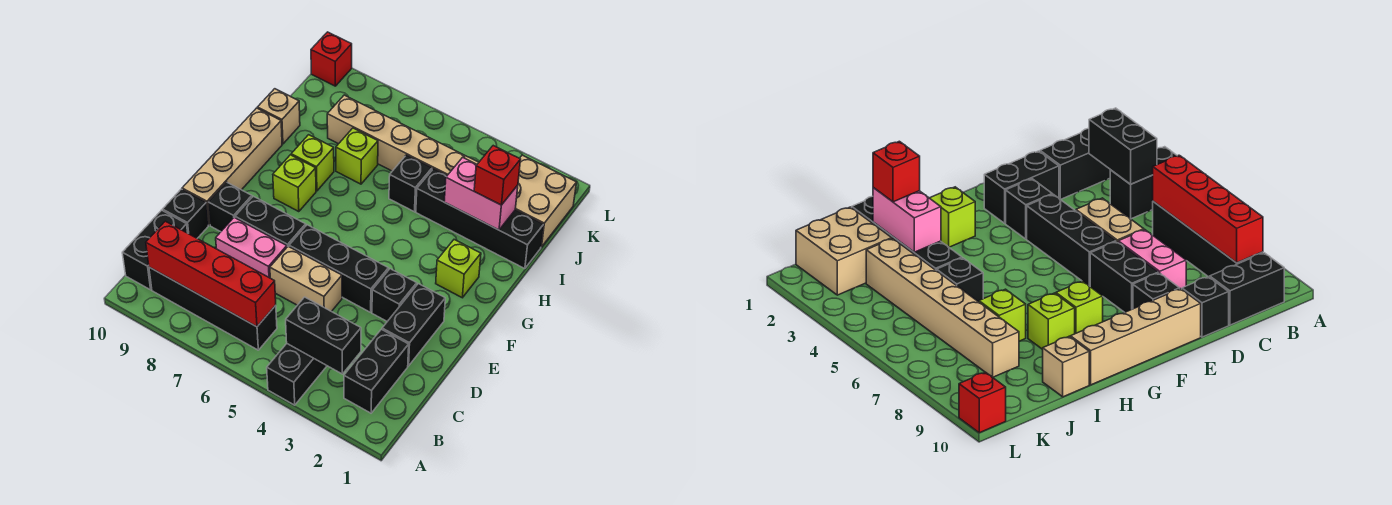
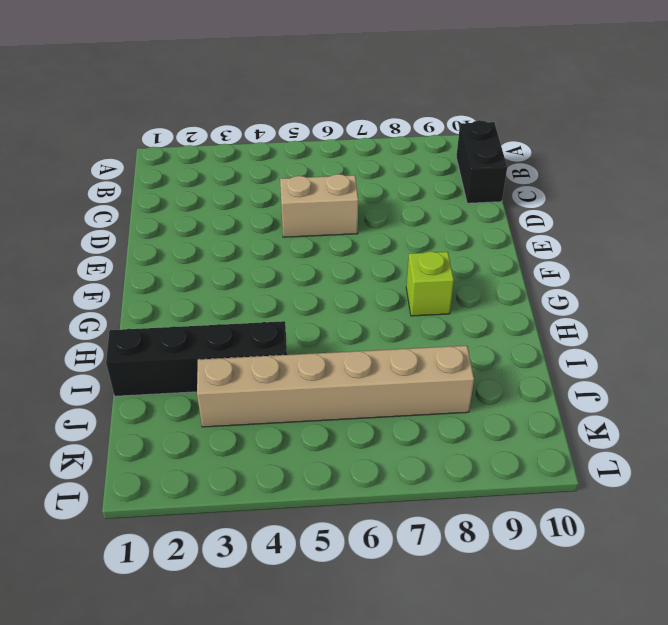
none -> black 1x2 brick [267,344,327,405]
none -> black 1x2 brick [344,329,409,413]
none -> black 1x4 brick [149,267,277,350]

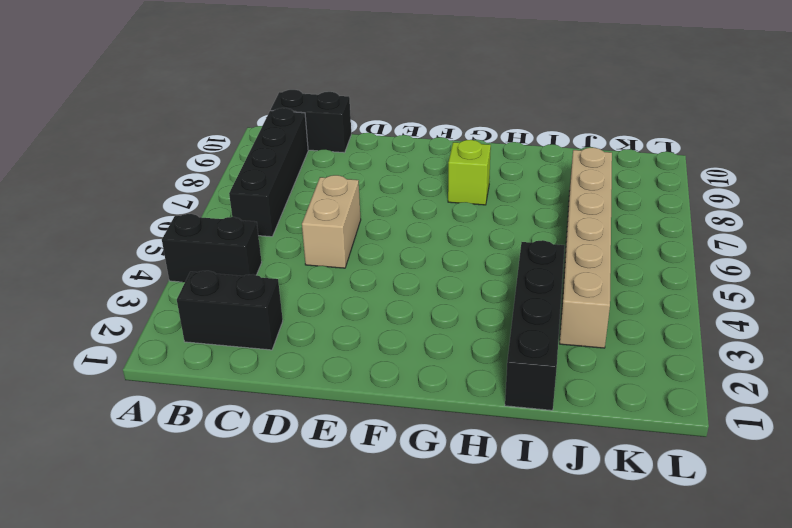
none -> black 1x2 brick [382,284,445,366]
none -> pink 1x2 brick [216,218,287,278]
none -> black 1x1 brick [163,189,208,238]

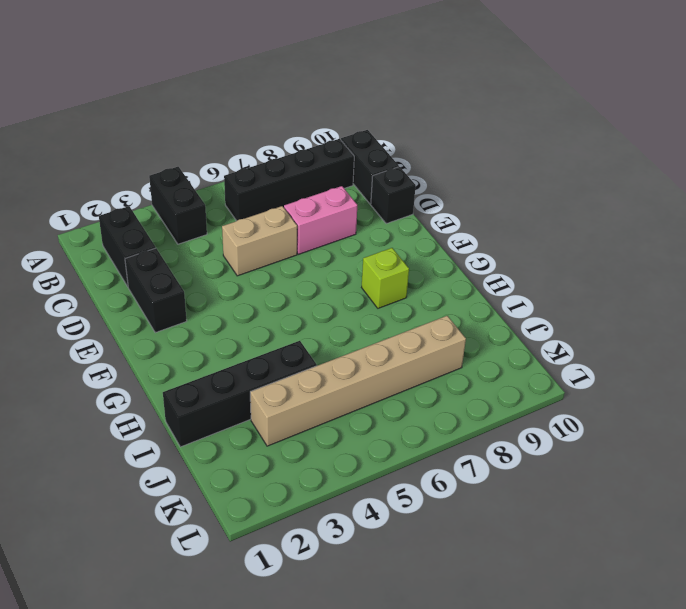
none -> black 1x1 brick [372,269,417,321]
none -> black 1x3 brick [289,225,389,312]
none -> black 1x2 brick [235,196,306,247]

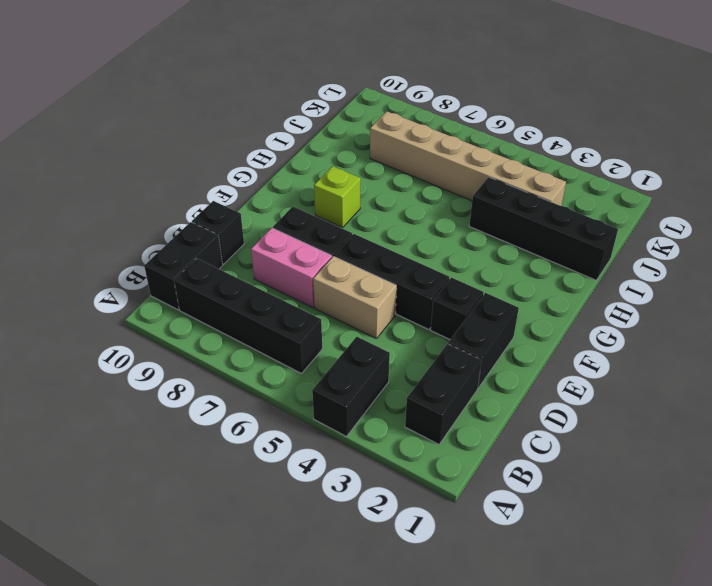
none -> black 1x1 brick [208,182,252,232]
none -> tan 1x4 brick [182,108,282,225]
none -> lime 1x1 brick [436,240,481,298]

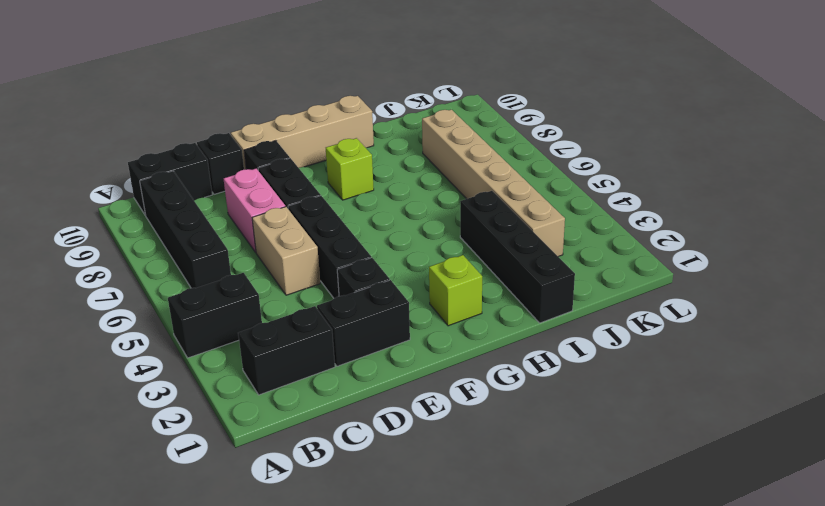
none -> lime 1x1 brick [291,135,334,191]
none -> black 1x1 brick [389,155,432,212]
none -> lime 1x1 brick [336,128,378,184]

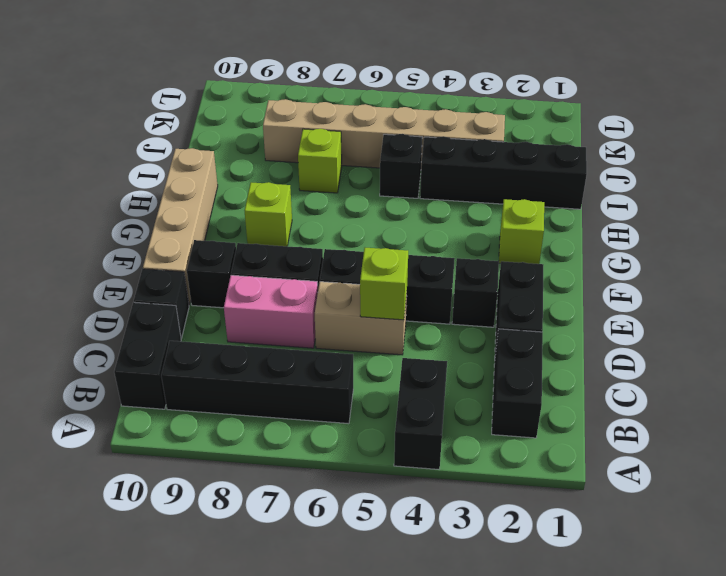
lime 1x1 brick [360,248,408,320] -> lime 1x1 brick moved to [291,135,334,191]
none -> tan 1x1 brick [257,89,300,144]
none -> tan 2x2 brick [515,155,577,247]
none -> red 1x1 brick [311,32,352,86]

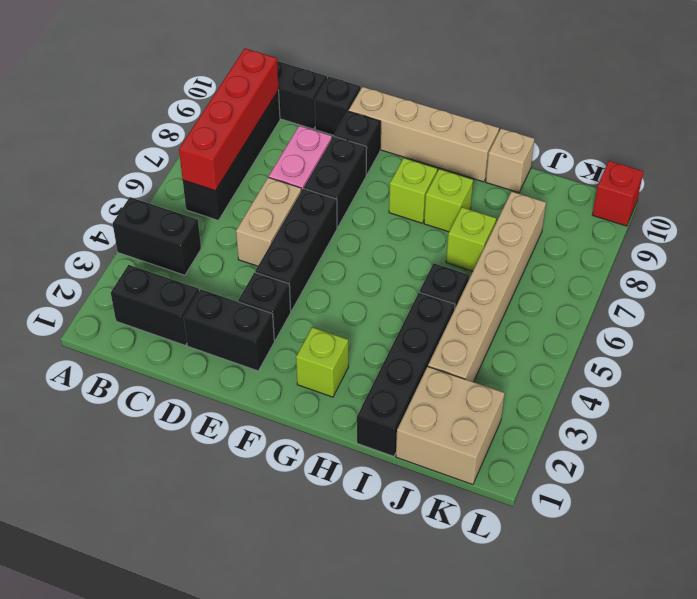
none -> black 1x2 brick [286,297,361,374]
none -> pink 1x2 brick [444,157,518,230]
none -> red 1x1 brick [474,146,520,205]

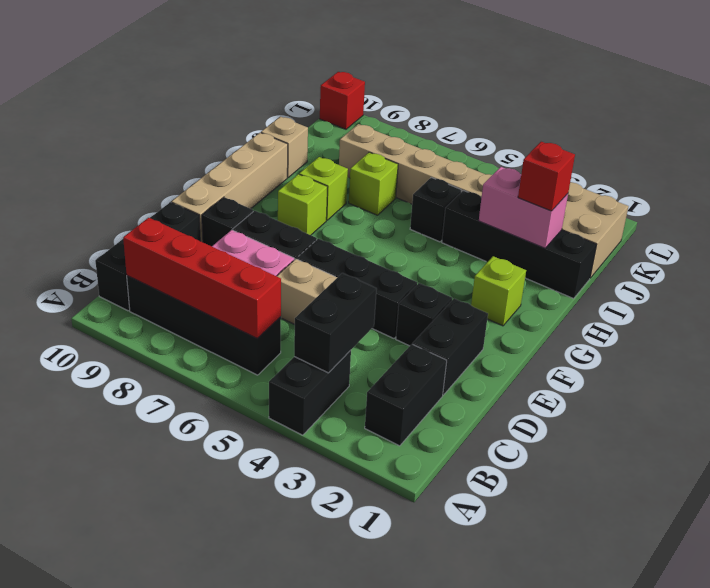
black 1x2 brick [294,273,376,373] -> black 1x2 brick turned to [286,297,361,374]

